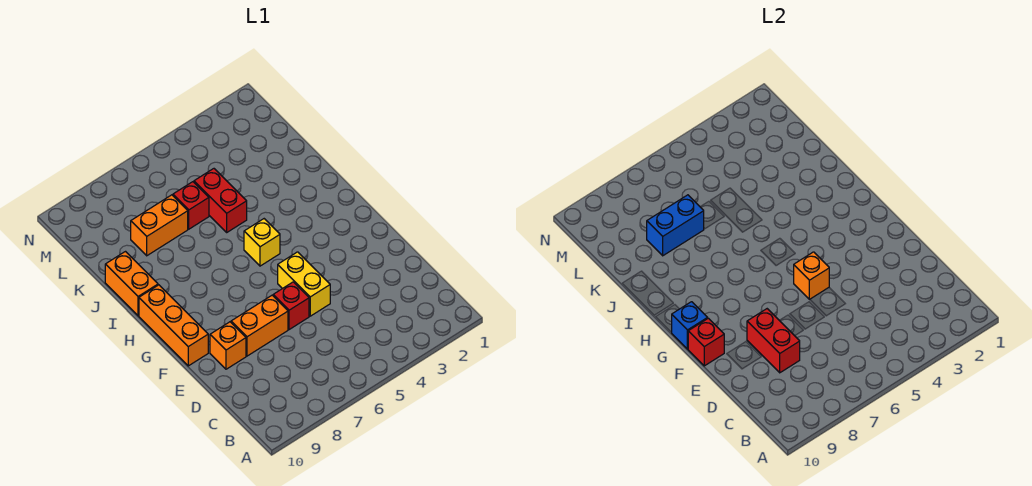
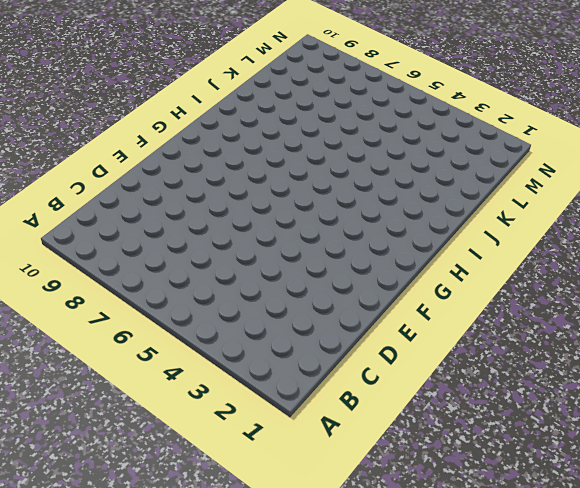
none -> yellow 1x2 brick [278,252,330,316]
none -> red 1x1 brick [273,282,309,330]
none -> orange 1x2 brick [231,295,288,356]

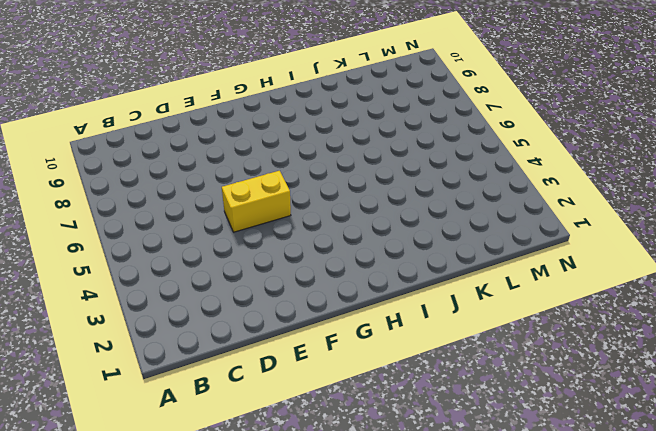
none -> red 1x1 brick [273,282,309,330]
none -> orange 1x2 brick [231,295,288,356]
none -> orange 1x1 brick [210,322,246,369]

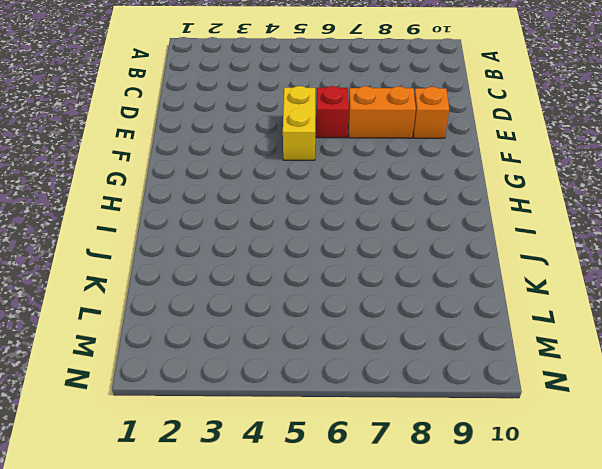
none -> orange 1x3 brick [139,285,208,366]
none -> yellow 1x1 brick [244,219,280,266]
none -> orange 1x2 brick [105,252,158,316]

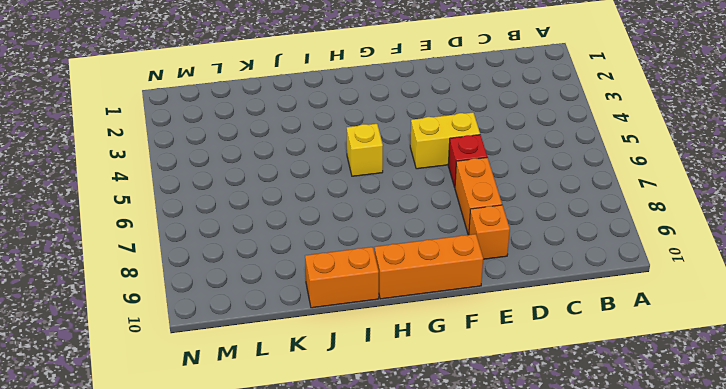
none -> red 1x2 brick [194,169,247,232]
none -> red 1x1 brick [173,182,209,229]
none -> orange 1x2 brick [131,195,188,256]

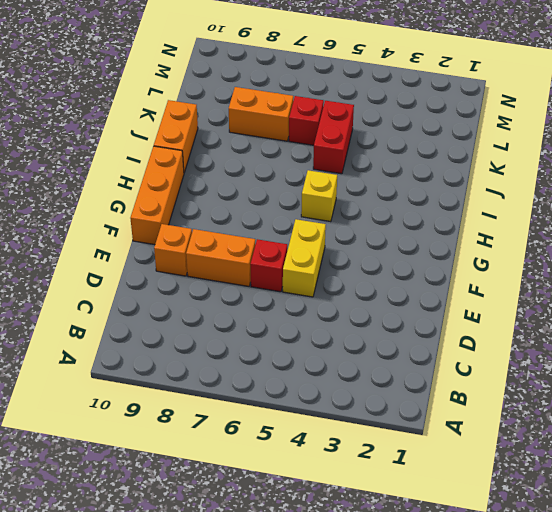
none -> red 1x2 brick [747,309,800,373]
none -> orange 1x1 brick [794,252,829,299]
none -> red 1x1 brick [688,318,724,366]

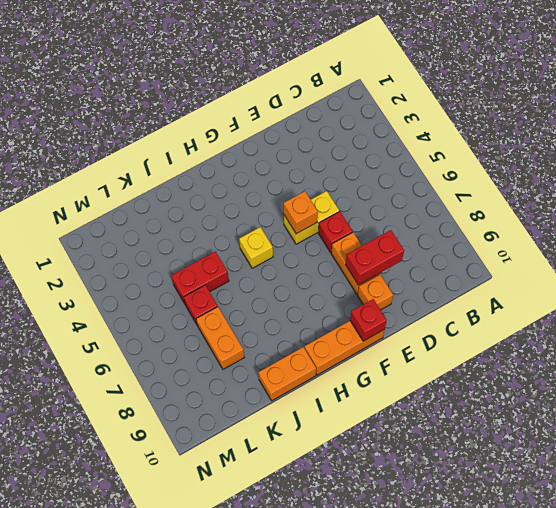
none -> blue 1x1 brick [672,302,708,349]
none -> blue 1x2 brick [647,195,704,256]

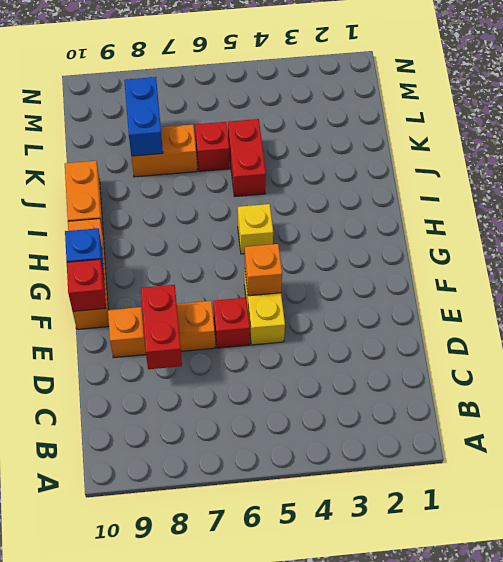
blue 1x2 brick [124,77,163,156] -> blue 1x2 brick turned to [647,195,704,256]

